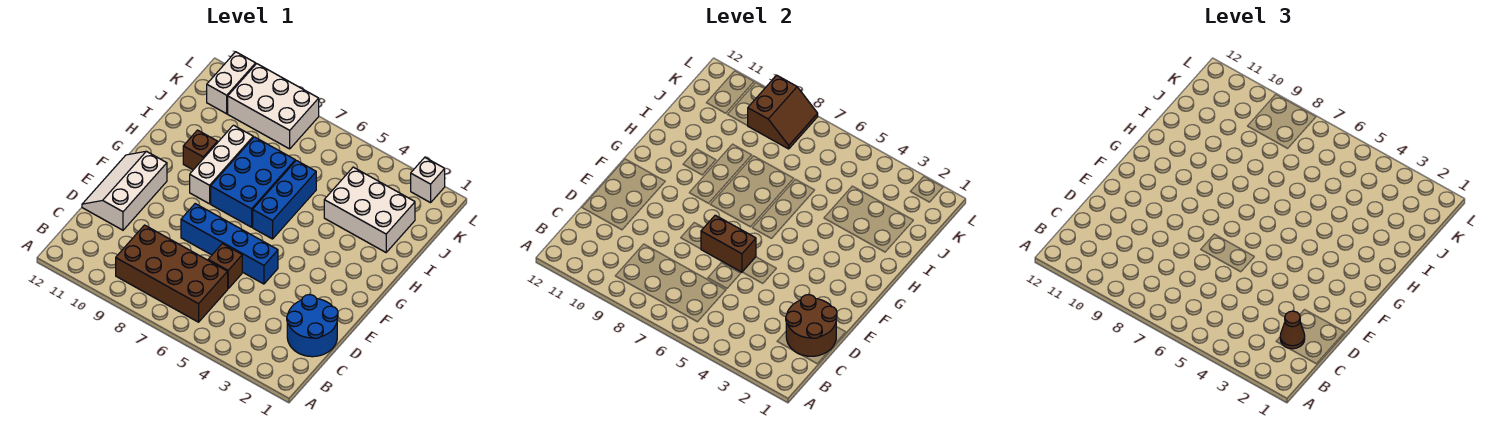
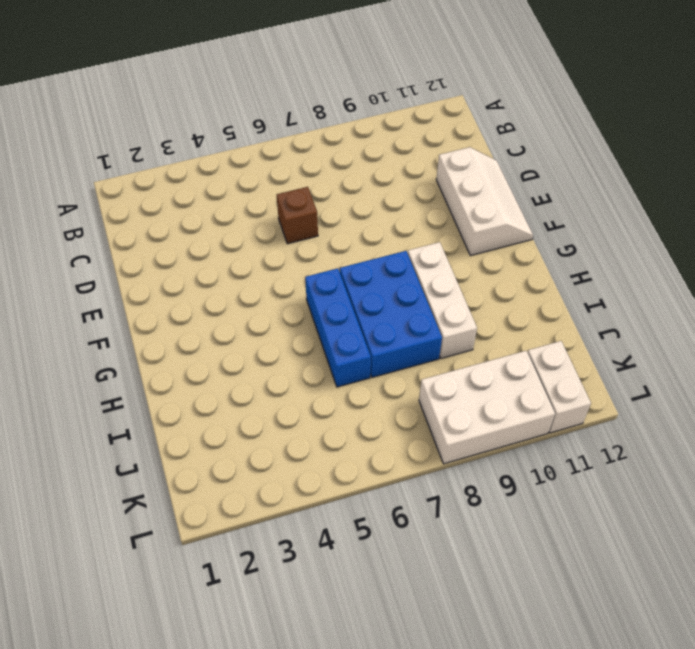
none -> brown 2x4 brick [116,225,228,322]
none -> blue 2x2 round brick [287,295,338,357]
none -> blue 1x4 brick [181,204,278,284]

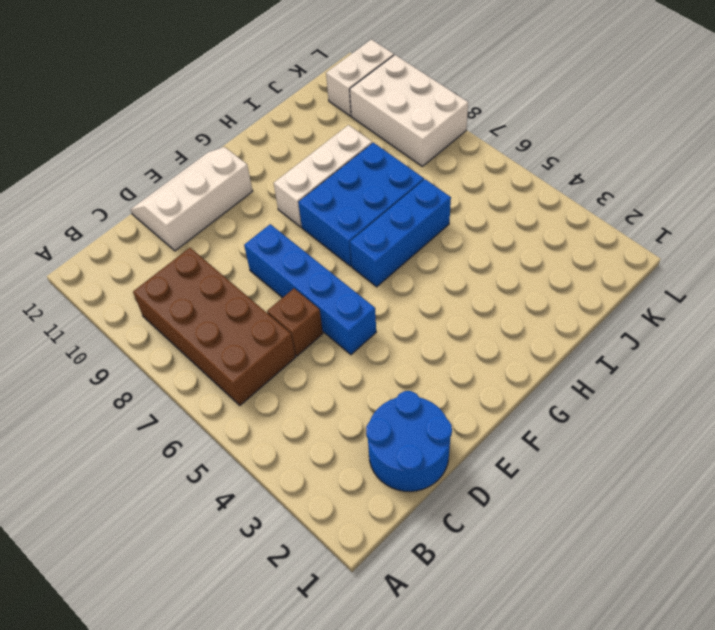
none -> brown 1x1 brick [183,130,217,170]
none -> white 2x3 brick [324,167,415,252]
none -> white 1x1 brick [411,158,445,203]

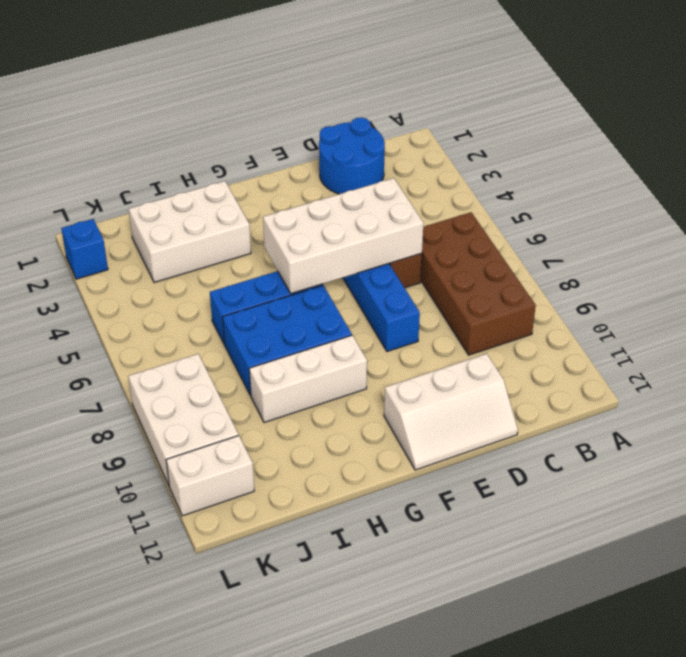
white 2x4 brick [263,178,423,294] -> brown 1x2 brick [701,215,756,272]
white 2x3 brick [129,181,251,283] -> white 2x3 brick turned to [324,167,415,252]
blue 1x1 brick [61,219,108,279] -> white 1x1 brick [411,158,445,203]
none -> brown 1x1 brick [183,130,217,170]
none -> brown 2x2 round brick [786,295,837,356]
none -> brown 2x2 slope [748,75,818,149]

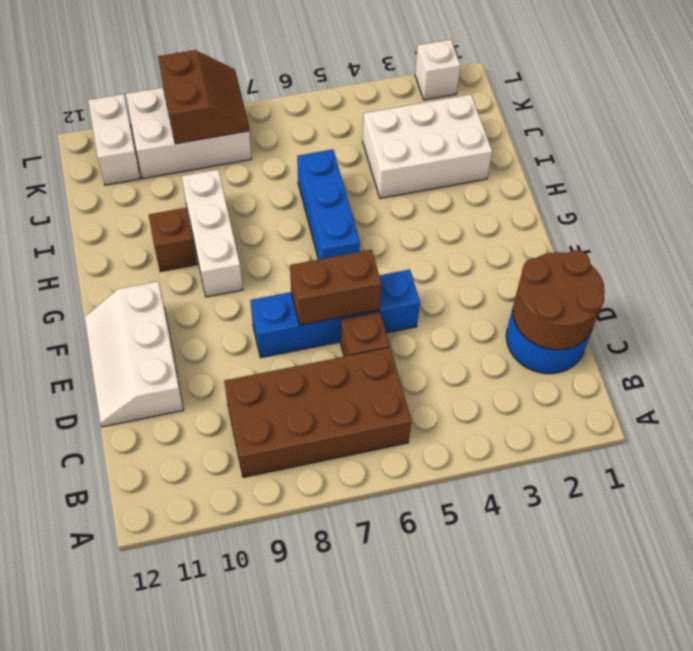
none -> blue 2x3 brick [211,137,295,227]
none -> brown 1x1 cone [1280,311,1305,349]

